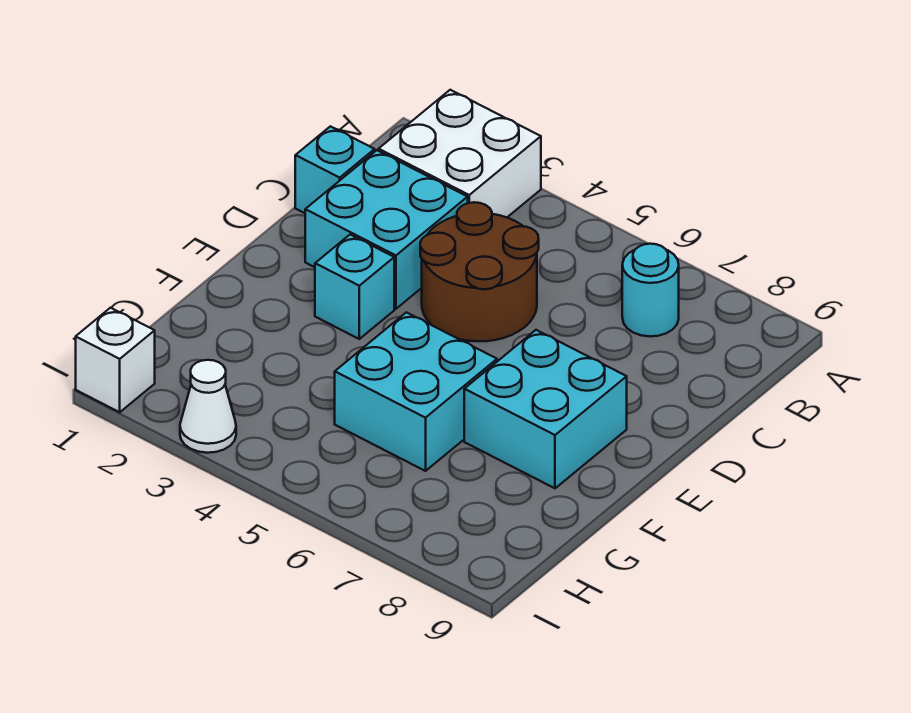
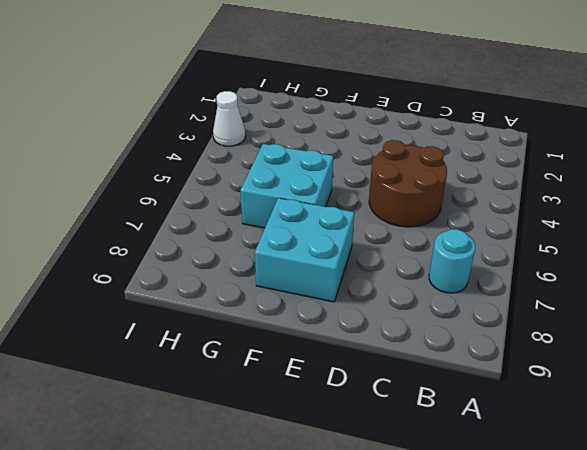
none -> white 2x2 brick [379,90,541,217]
none -> cyan 1x1 brick [295,126,375,213]

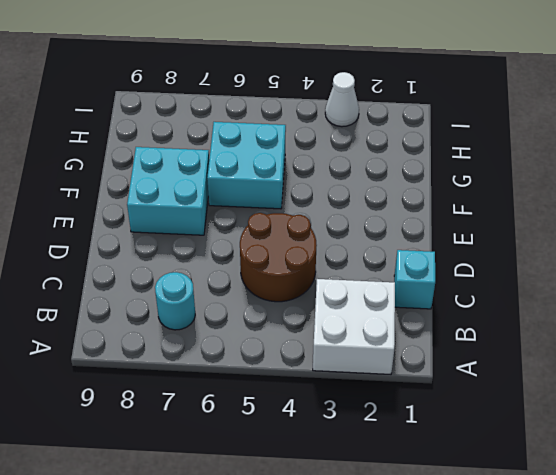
none -> cyan 2x2 brick [305,150,468,309]
none -> cyan 1x1 brick [315,235,394,339]

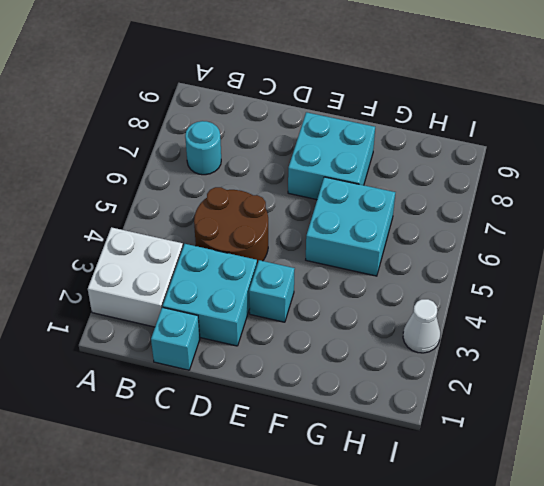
none -> white 1x1 brick [76,308,155,412]

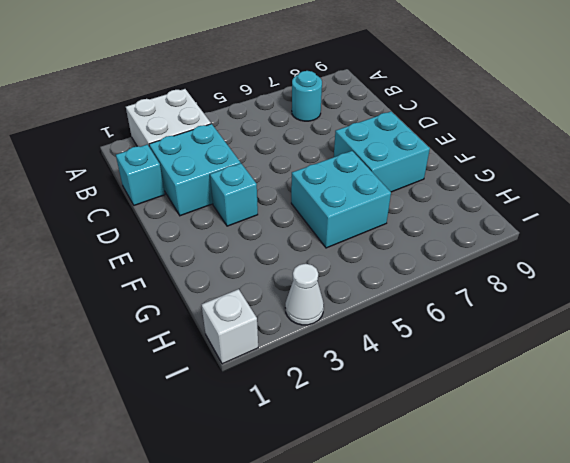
none -> brown 2x2 round brick [420,202,539,341]

